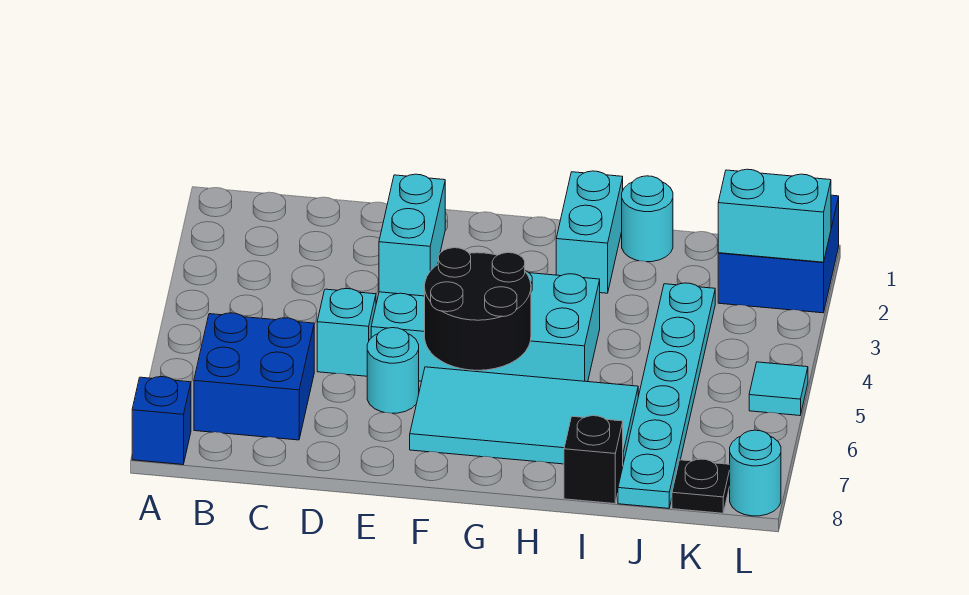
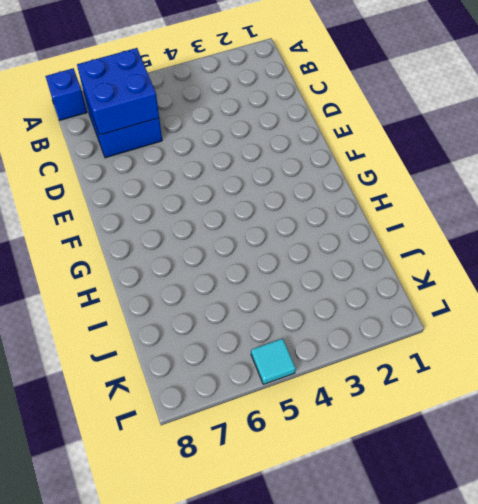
blue 2x2 brick [77,48,159,135] -> blue 2x2 brick moved to [718,195,839,313]
none -> cyan 1x1 brick [317,289,376,376]
none -> cyan 2x4 brick [371,271,600,382]
none -> cyan 1x1 round brick [367,328,419,413]

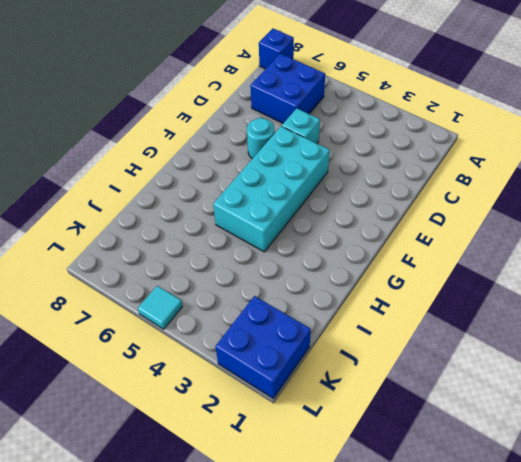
none -> cyan 2x4 tile [410,367,638,464]
none -> cyan 1x2 brick [556,171,623,293]
none -> cyan 1x1 round brick [622,176,673,262]

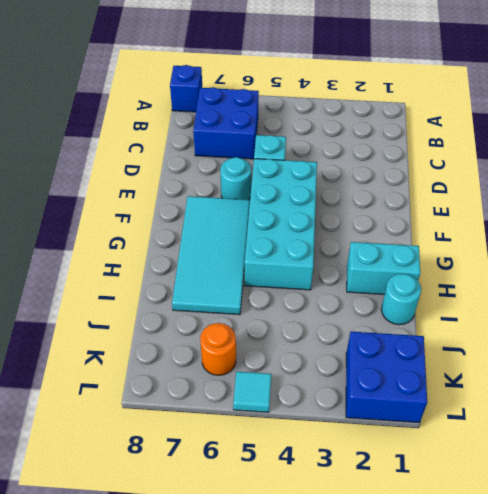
orange 1x1 round brick [200,323,236,375] -> none
none -> black 1x1 brick [564,416,623,504]
none -> cyan 1x6 plate [618,283,715,508]
none -> black 1x1 plate [672,459,730,513]

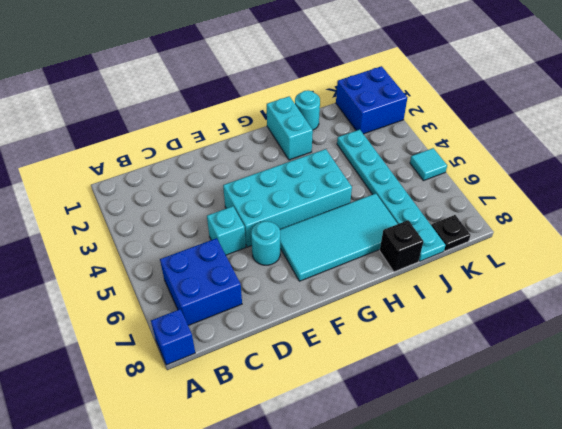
none -> cyan 1x1 round brick [730,430,781,516]
none -> cyan 1x2 brick [379,174,445,296]
none -> black 2x2 round brick [425,248,531,370]

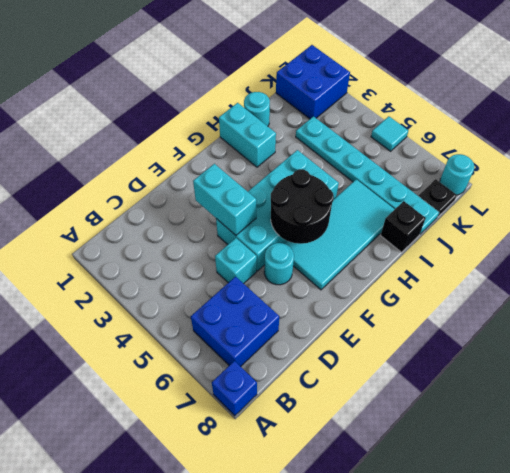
none -> cyan 1x2 brick [718,169,831,262]

